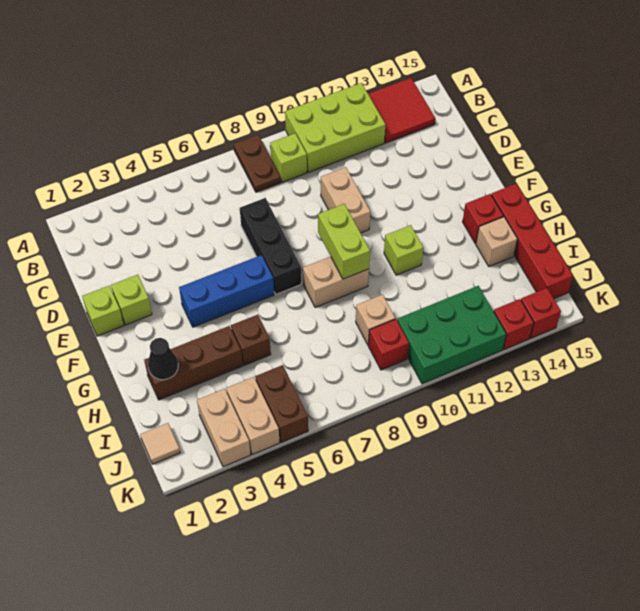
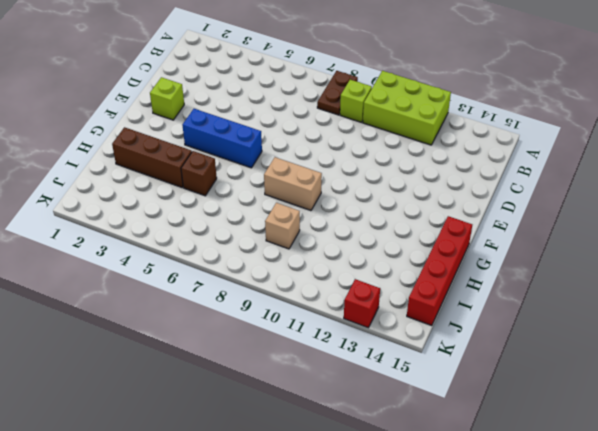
none -> red 2x2 tile [368,78,435,143]
none -> black 1x3 brick [240,198,301,294]
none -> tan 1x2 brick [321,167,370,233]

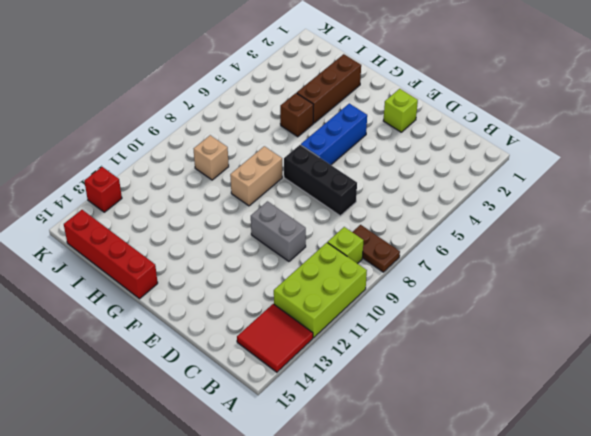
grey 1x2 brick [251,201,306,261] -> tan 1x2 brick [321,167,370,233]
none -> lime 1x1 brick [82,286,124,336]
none -> lime 1x1 brick [384,225,423,275]
none -> red 1x1 brick [463,194,503,243]

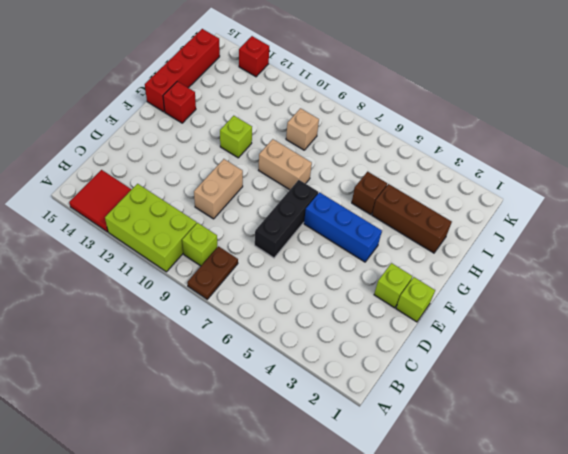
none -> tan 1x1 brick [476,217,517,266]
none -> tan 1x1 tile [140,423,180,464]
none -> tan 1x2 brick [197,389,251,467]

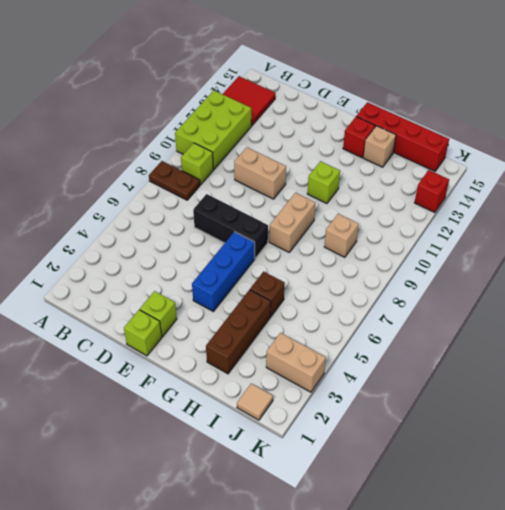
none -> tan 1x2 brick [226,377,280,455]
none -> brown 1x2 brick [255,365,308,443]
none -> red 1x1 brick [368,319,409,370]

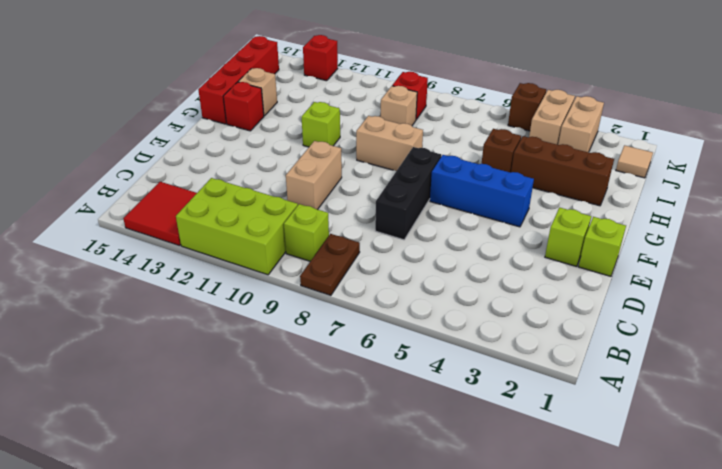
brown 1x1 brick [508,83,546,131] -> brown 1x2 brick [255,365,308,443]
none -> green 2x3 brick [397,286,506,384]
none -> red 1x1 brick [521,288,561,338]
none -> lime 1x2 brick [318,204,370,279]

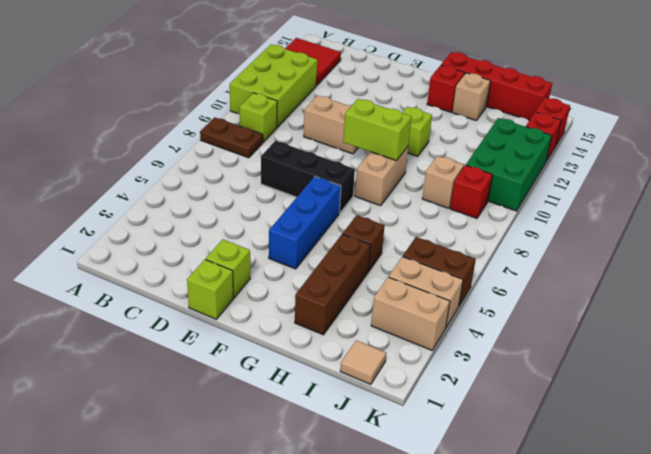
none -> black 1x1 cone [148,338,178,380]

